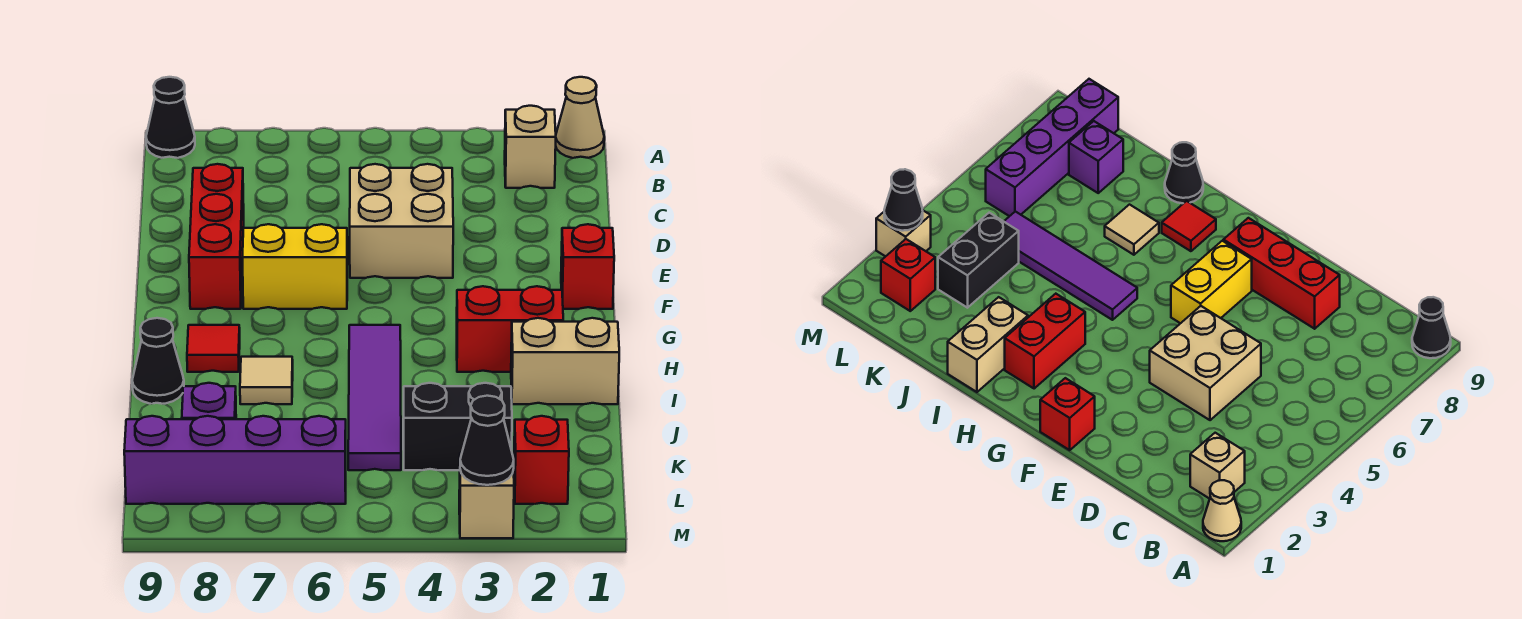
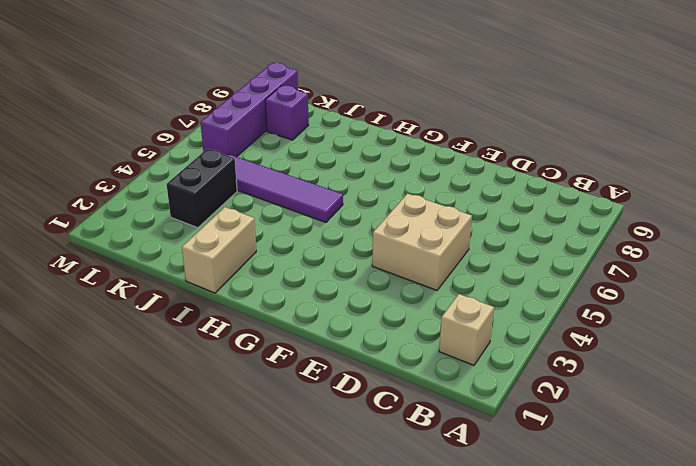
none -> tan 1x1 cone [556,77,604,158]
none -> black 1x1 cone [146,77,195,158]
none -> red 1x3 brick [189,164,244,309]

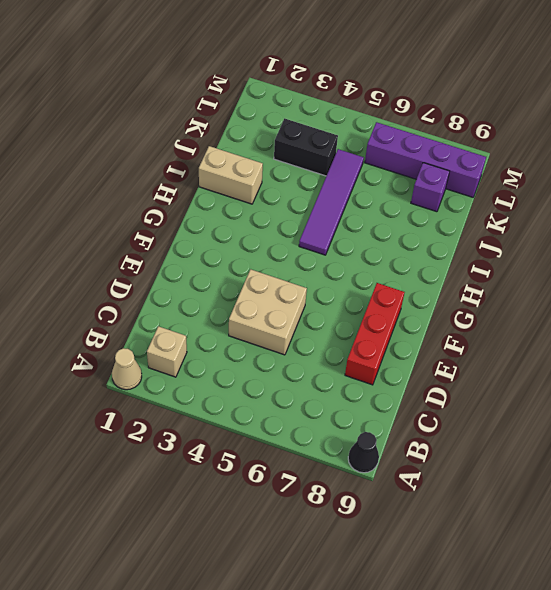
none -> red 1x1 brick [561,224,614,309]
none -> yellow 1x2 brick [243,224,347,309]
none -> red 1x2 brick [457,286,563,372]

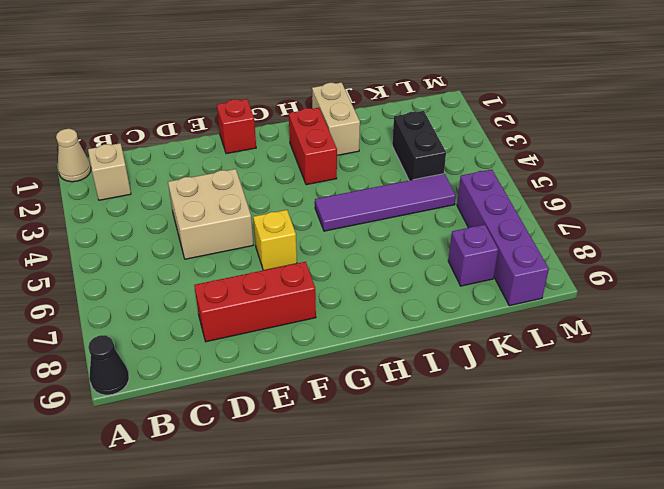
yellow 1x1 brick [253,210,297,270] -> yellow 1x2 brick [243,224,347,309]
none -> red 1x1 tile [187,325,240,372]
none -> tan 1x1 tile [240,357,293,404]
none -> black 1x1 cone [132,318,184,404]

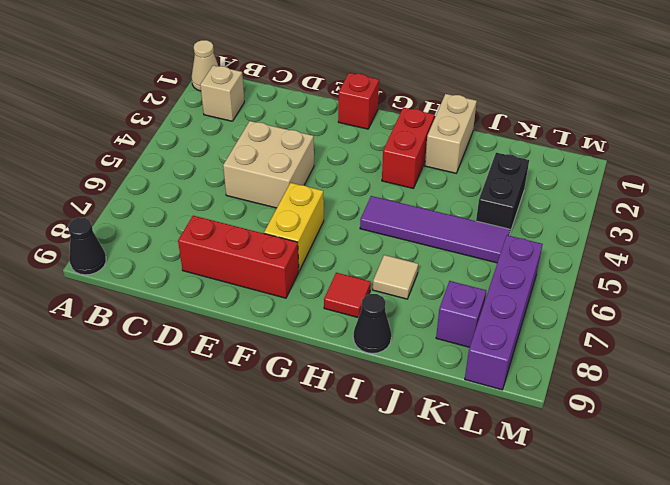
none -> red 1x1 brick [514,416,569,504]
none -> tan 1x1 brick [459,453,514,538]
none -> black 1x1 cone [460,396,514,485]

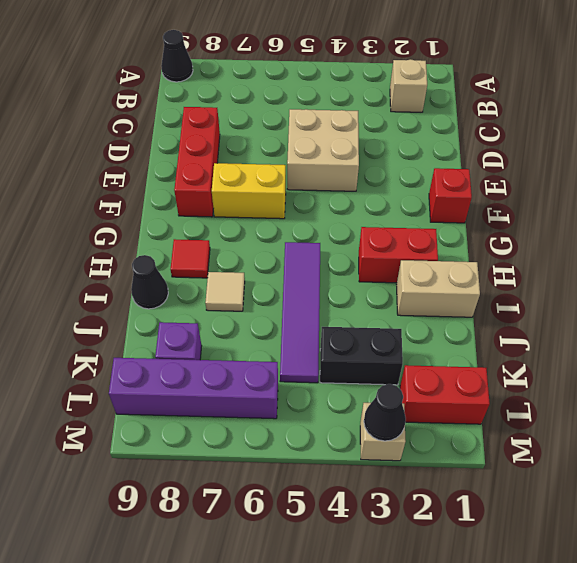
red 1x2 brick [400,365,490,424] -> red 1x1 brick [514,416,569,504]
none -> tan 1x1 cone [556,77,604,158]

